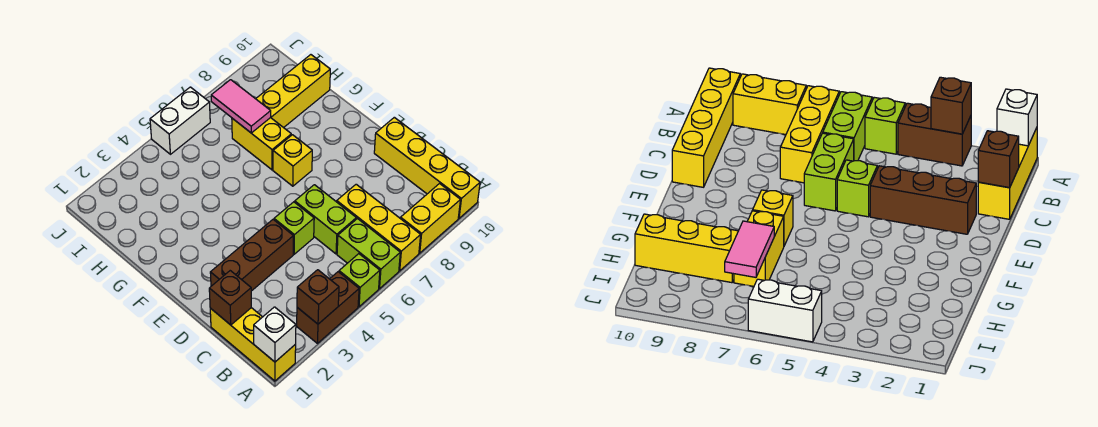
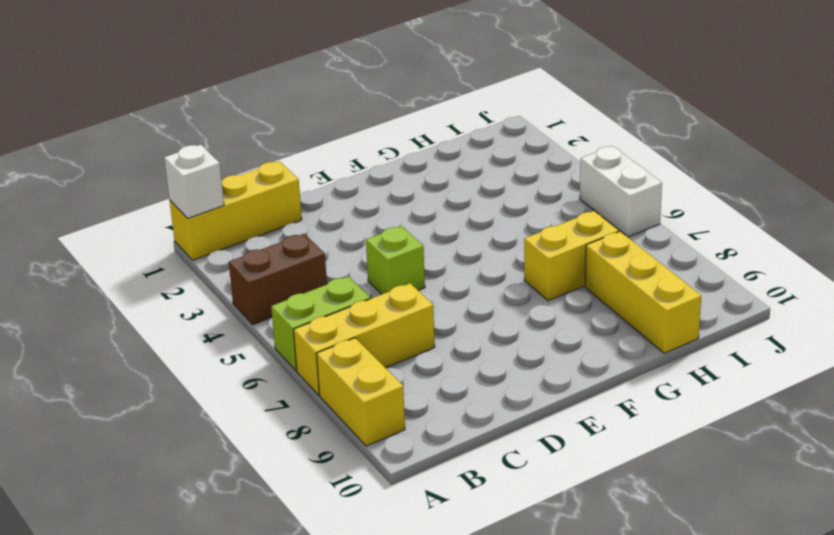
brown 1x2 brick [229,234,327,325] -> brown 1x2 brick turned to [297,272,359,343]
none -> lime 1x1 brick [339,254,380,307]
none -> yellow 1x4 brick [374,117,480,218]
none -> lime 1x2 brick [295,185,356,254]

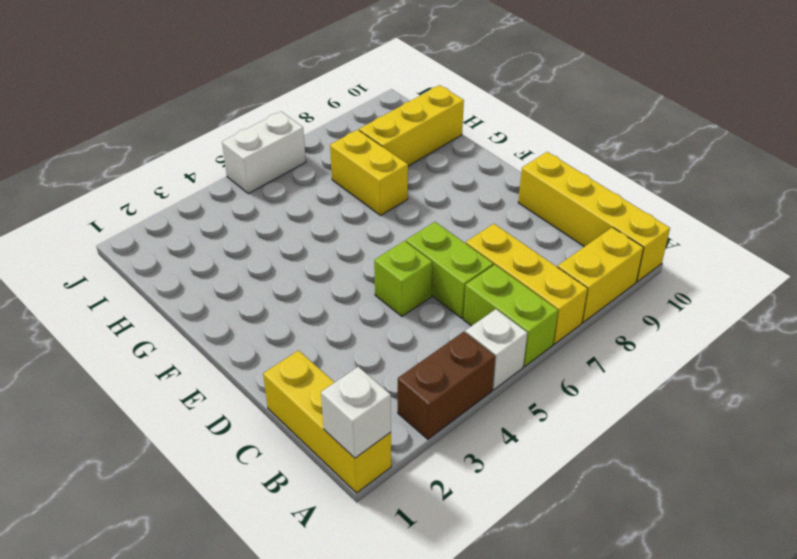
white 1x1 brick [465,309,527,390] -> lime 1x1 brick [339,254,380,307]
none -> brown 1x3 brick [210,220,293,291]
none -> yellow 1x1 brick [273,135,312,186]
none -> brown 1x1 brick [297,270,339,324]

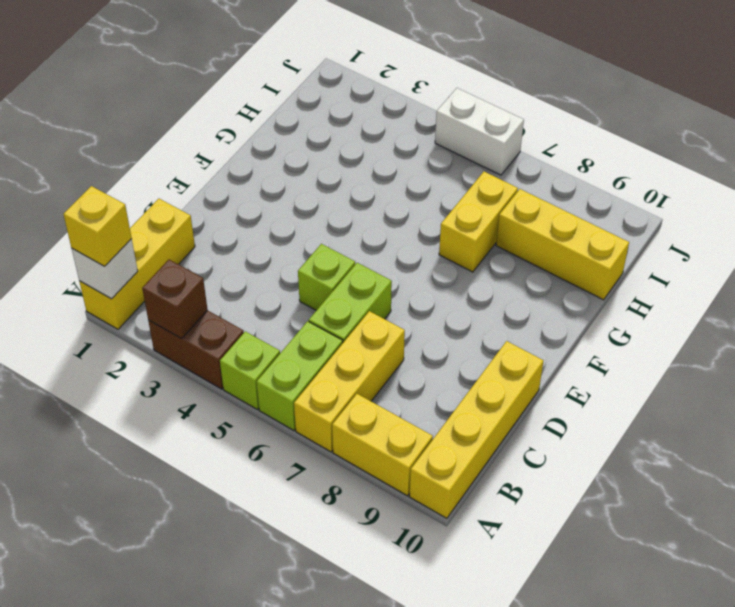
yellow 1x1 brick [63,186,132,266] -> yellow 1x1 brick moved to [273,135,312,186]
none -> brown 1x3 brick [210,220,293,291]
none -> brown 1x1 brick [209,271,251,325]
none -> pink 1x2 tile [211,80,271,133]

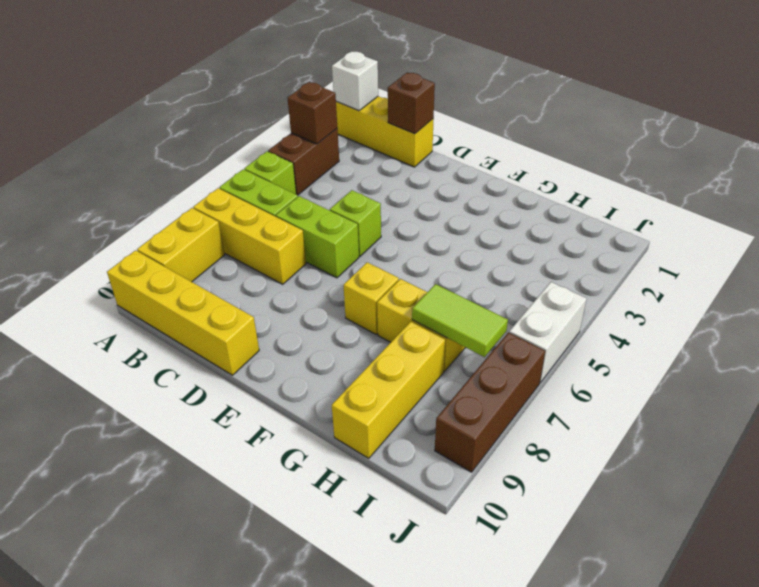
lime 1x2 tile [412,284,508,357] -> pink 1x2 tile [211,80,271,133]
brown 1x3 brick [435,333,545,472] -> brown 1x3 brick moved to [210,220,293,291]

